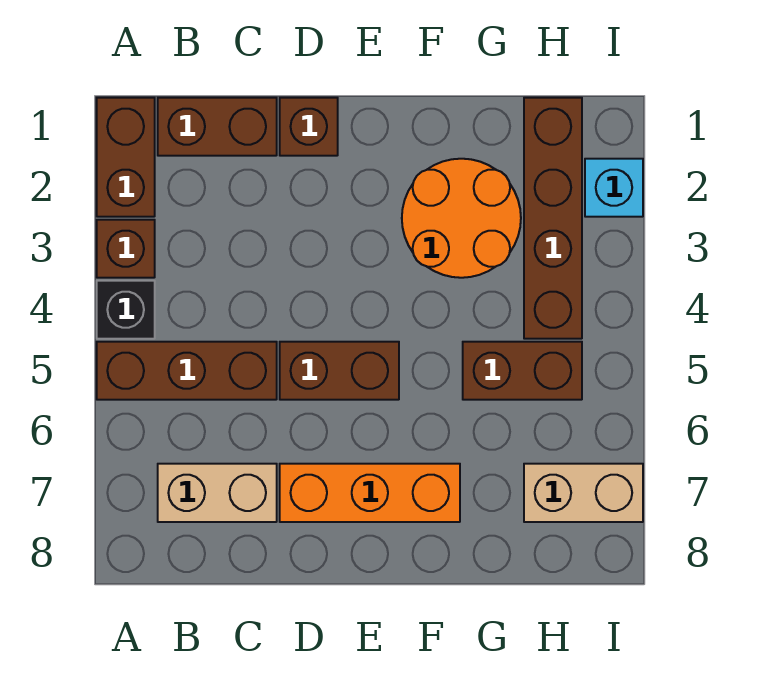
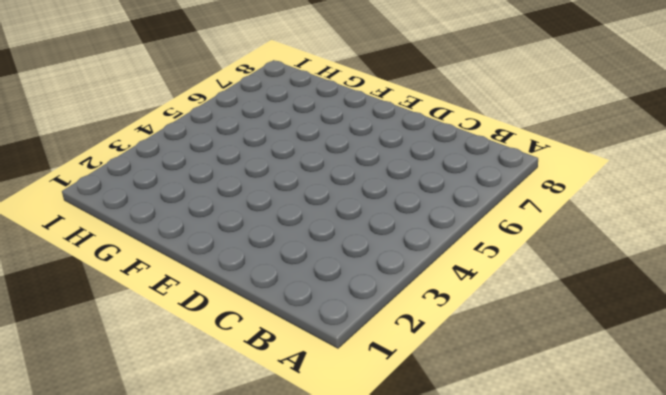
none -> brown 1x2 brick [97,98,155,217]
none -> brown 1x1 brick [97,220,155,278]
none -> black 1x1 brick [97,281,155,339]

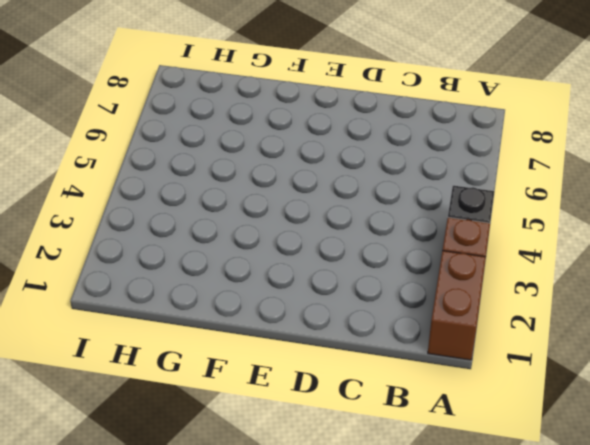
none -> brown 1x3 brick [97,342,277,400]
none -> brown 1x2 brick [158,98,277,156]
none -> tan 1x2 brick [158,464,277,522]

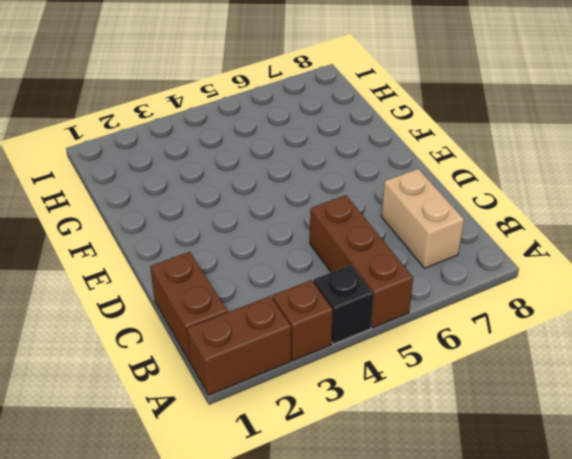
none -> brown 1x1 brick [280,98,338,156]
none -> brown 1x2 brick [280,342,399,400]
none -> orange 1x3 brick [280,464,460,522]

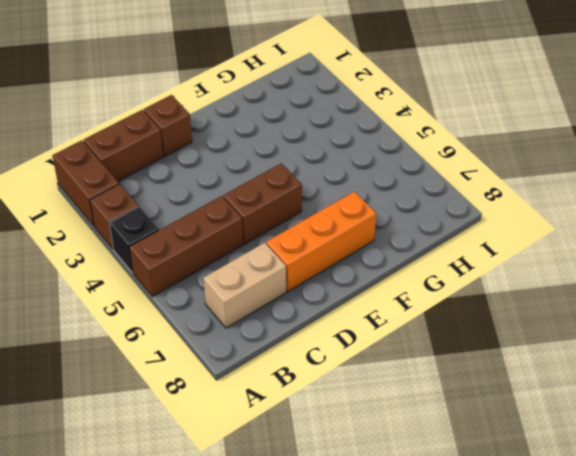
none -> orange 2x2 round brick [402,159,521,278]
none -> brown 1x2 brick [463,342,582,400]
none -> brown 1x4 brick [524,98,582,339]

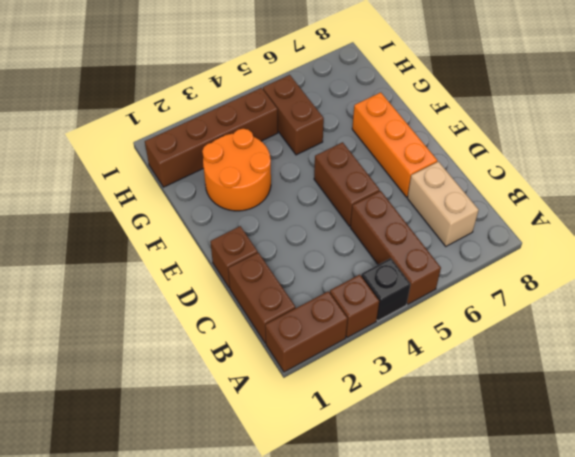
none -> tan 1x2 brick [524,464,643,522]
none -> cyan 1x1 brick [585,159,643,217]

